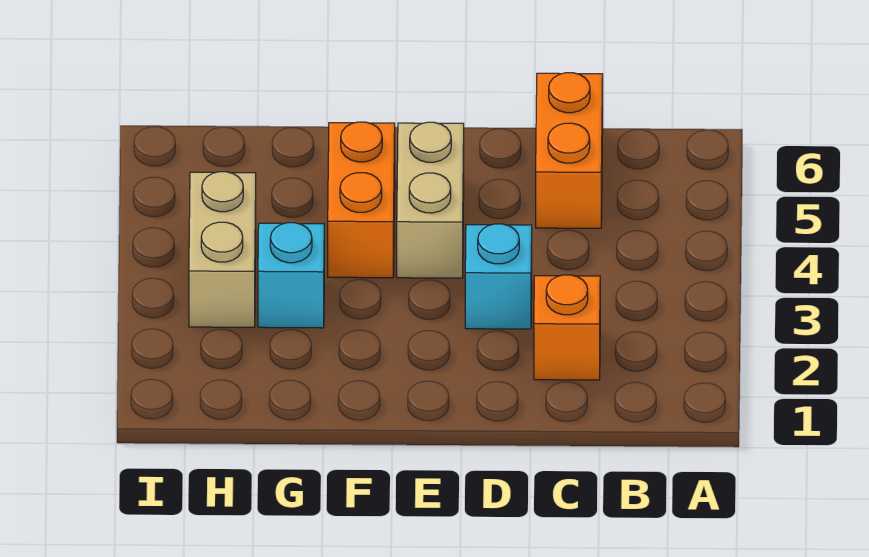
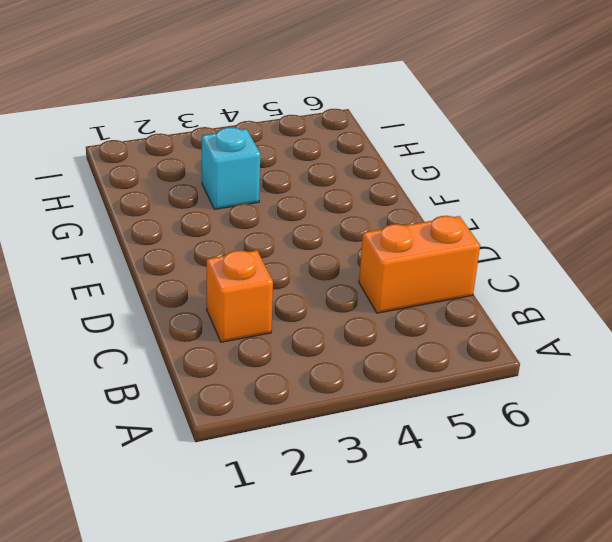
none -> cyan 1x1 brick [465,224,532,329]
none -> tan 1x2 brick [397,122,464,278]

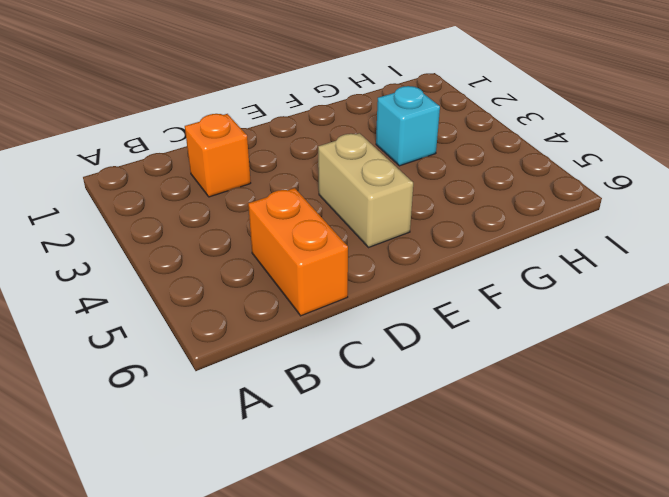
none -> cyan 1x1 brick [465,224,532,329]
none -> orange 1x2 brick [328,122,395,278]

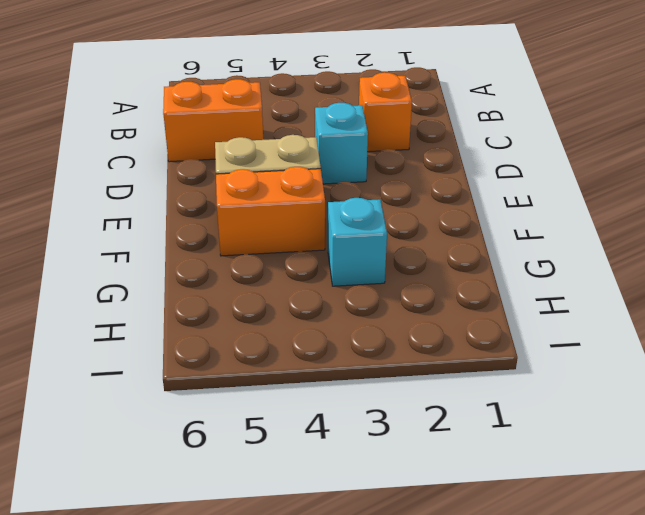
none -> tan 1x2 brick [189,172,256,327]

